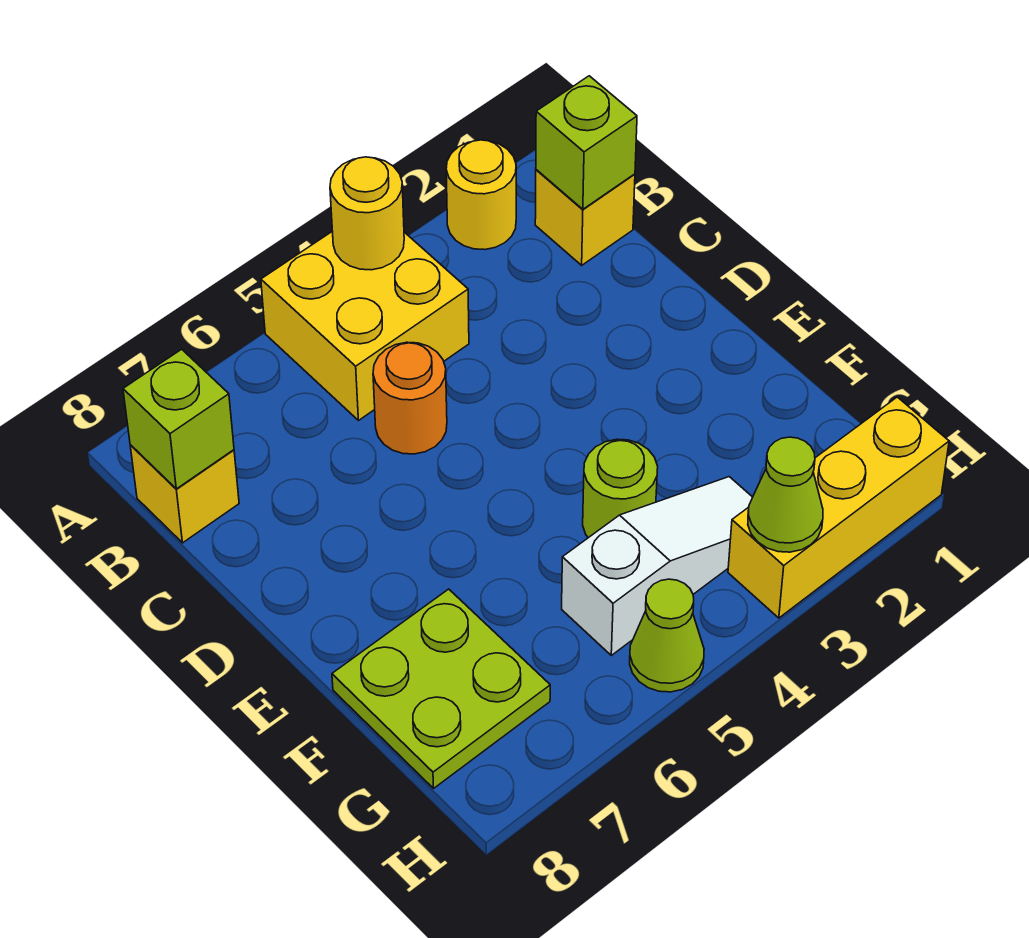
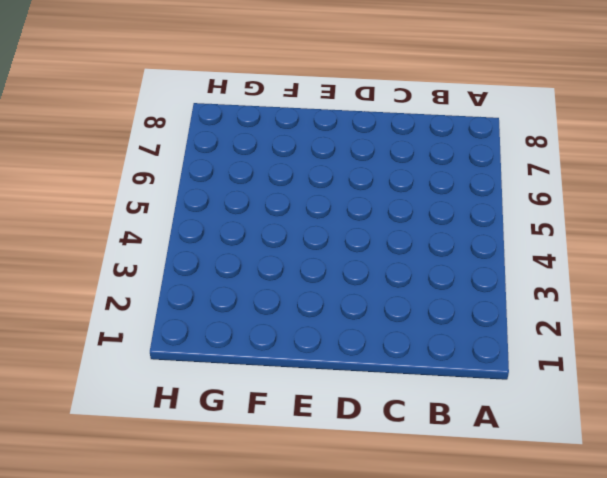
none -> yellow 1x1 round brick [446,140,516,250]
none -> yellow 2x2 brick [261,231,469,420]
none -> yellow 1x1 brick [535,170,635,265]

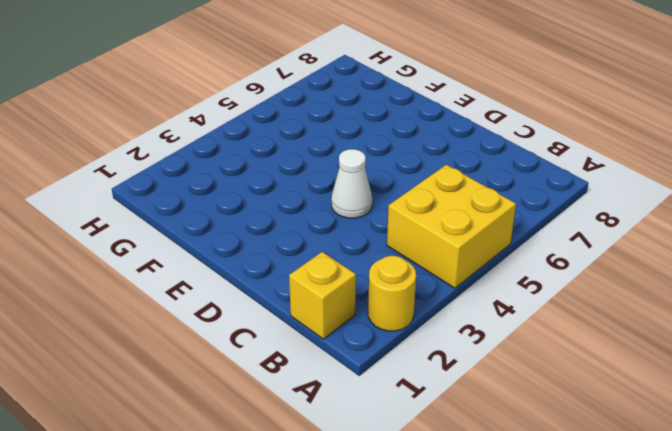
white 1x1 cone [331,149,372,218] -> none
none -> yellow 1x1 brick [130,445,239,543]
none -> orange 1x1 round brick [373,342,447,454]
none -> lime 1x1 round brick [583,439,658,538]

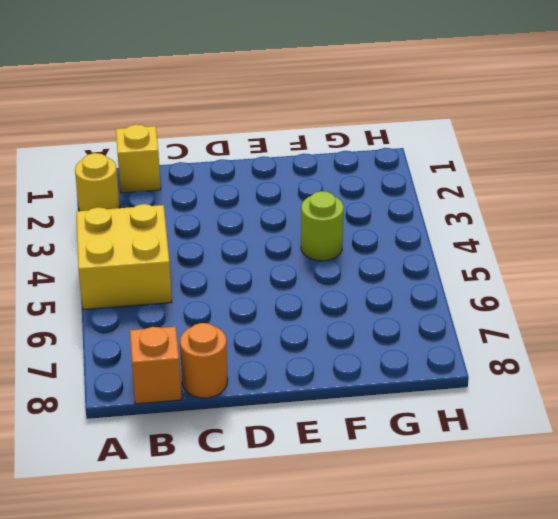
orange 1x1 brick [130,327,181,404] -> yellow 1x1 brick [130,445,239,543]
orange 1x1 round brick [180,323,228,398] -> orange 1x1 round brick moved to [373,342,447,454]
none -> lime 2x2 plate [332,589,550,788]
none -> white 1x3 slope [562,477,753,655]
none -> yellow 1x3 brick [728,397,949,618]

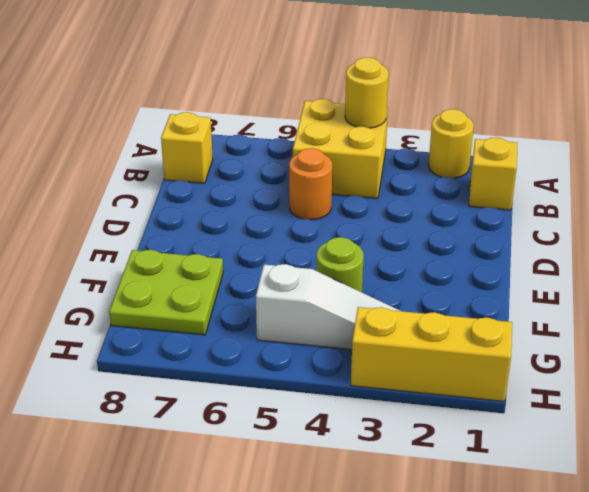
none -> lime 1x1 cone [630,579,704,692]
none -> lime 1x1 brick [536,76,637,209]
none -> lime 1x1 brick [123,349,234,489]

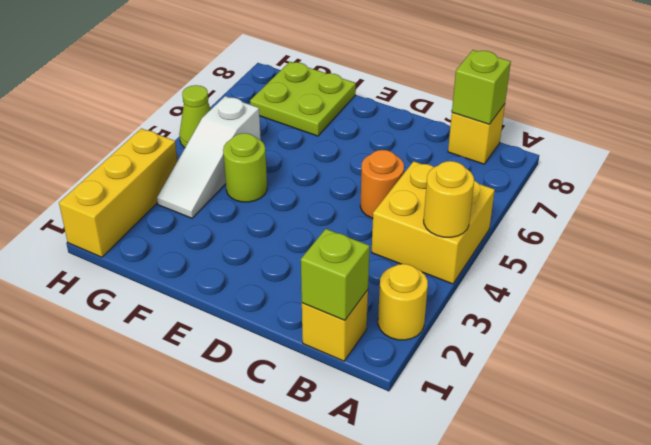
none -> lime 1x1 cone [748,437,823,552]

